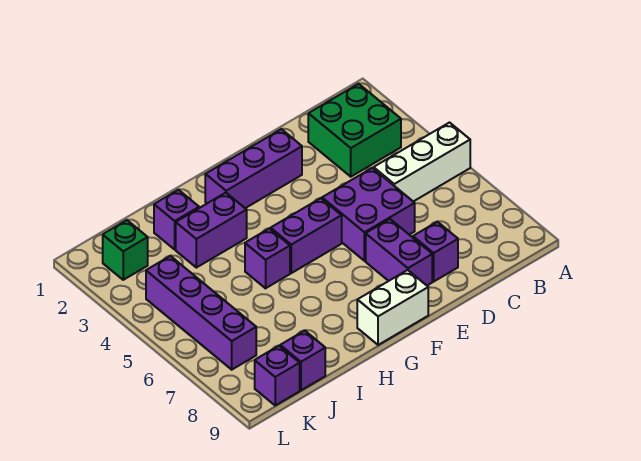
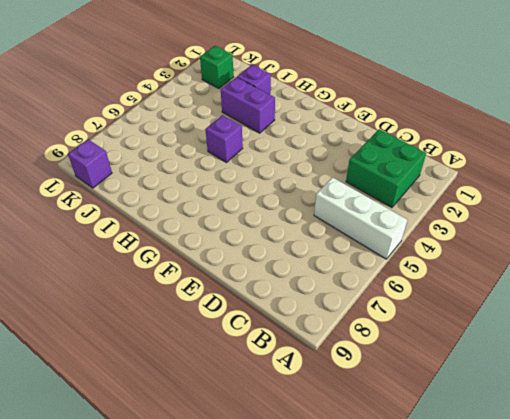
none -> purple 2x2 brick [322,168,415,261]
none -> purple 1x1 brick [413,222,458,281]
none -> purple 1x3 brick [205,129,302,208]

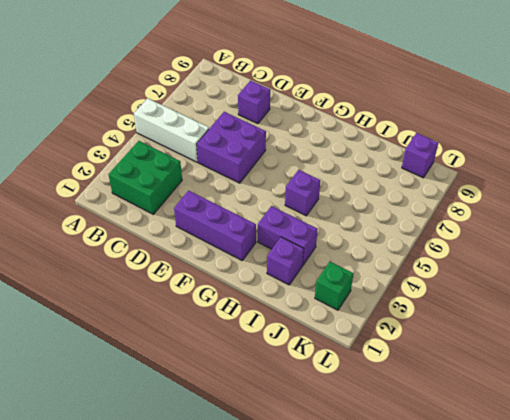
none -> purple 1x2 brick [366,219,432,285]
none -> purple 1x2 brick [271,198,342,273]
none -> white 1x2 brick [357,270,428,345]

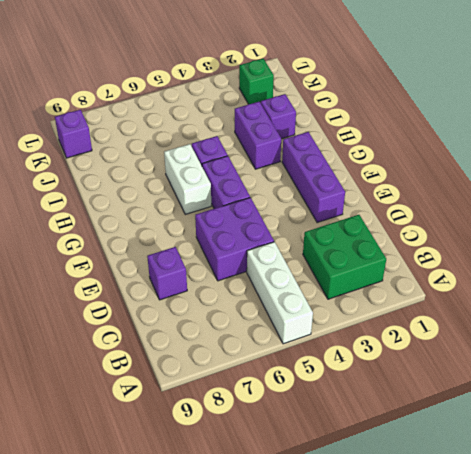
white 1x2 brick [164,144,211,214] -> white 1x2 brick moved to [357,270,428,345]
none -> purple 1x2 brick [366,219,432,285]
none -> purple 1x1 brick [280,331,325,390]
none -> purple 1x4 brick [146,256,256,370]

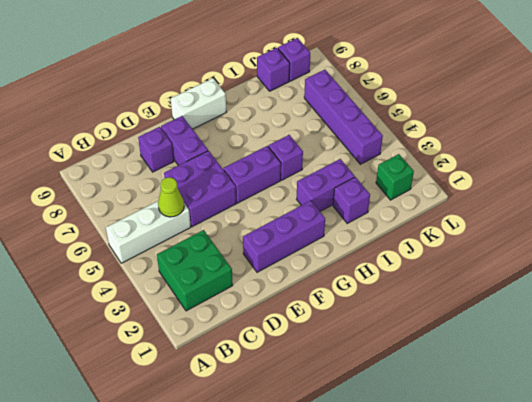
lime 1x1 cone [158,177,184,217] -> none

